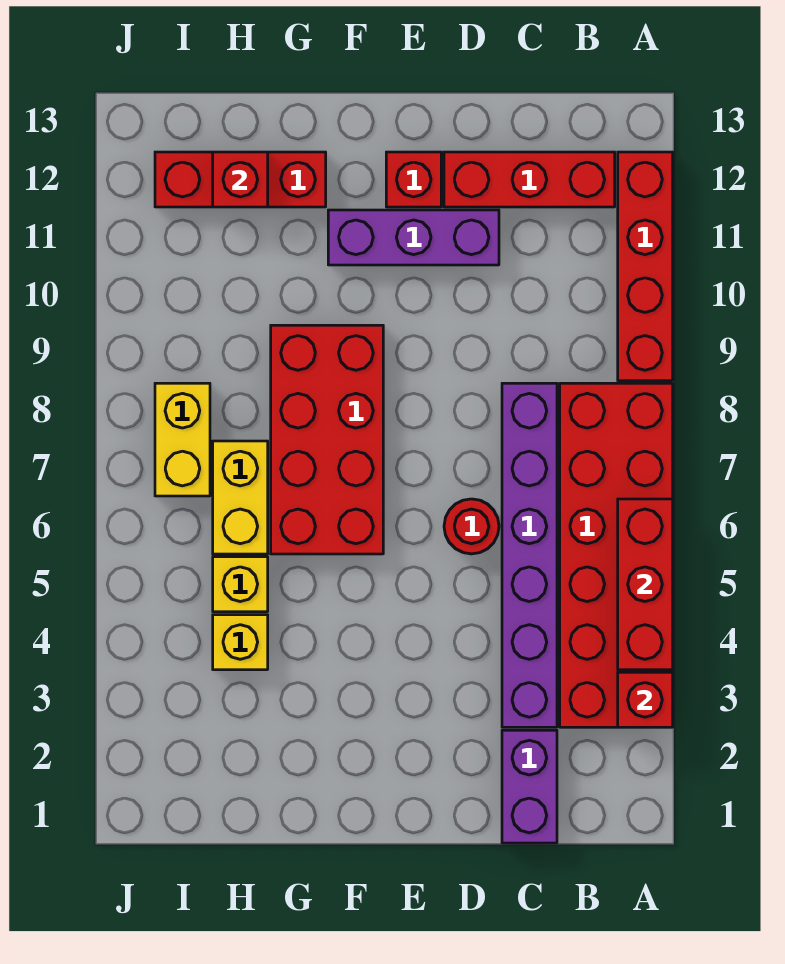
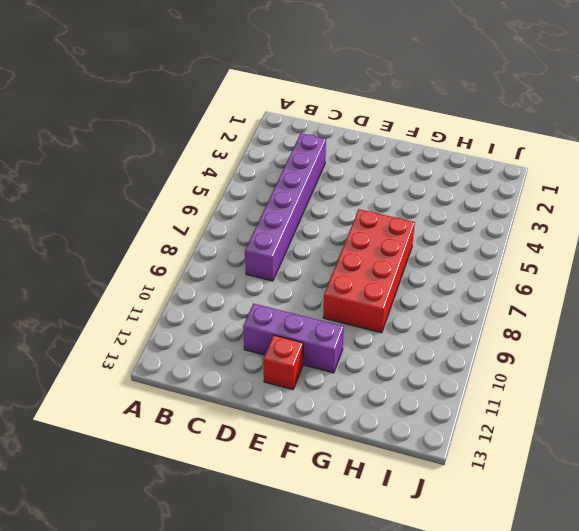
none -> red 2x6 brick [560,383,673,727]
none -> red 1x4 brick [618,152,673,381]
none -> red 1x3 brick [444,152,615,207]

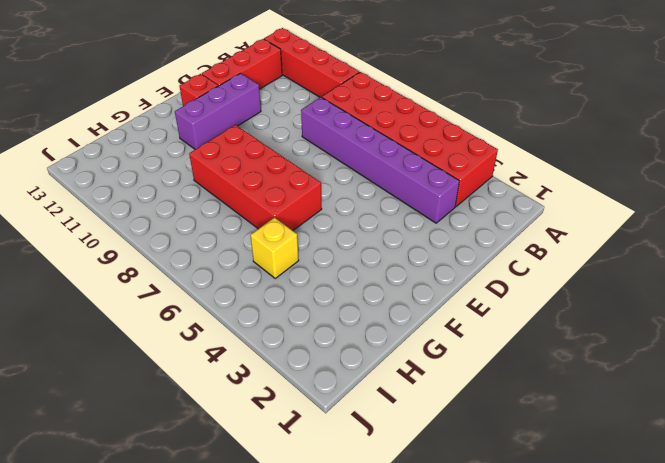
none -> purple 1x2 brick [502,730,557,843]
none -> red 1x1 round brick [444,499,499,554]
none -> red 1x3 brick [155,152,326,207]

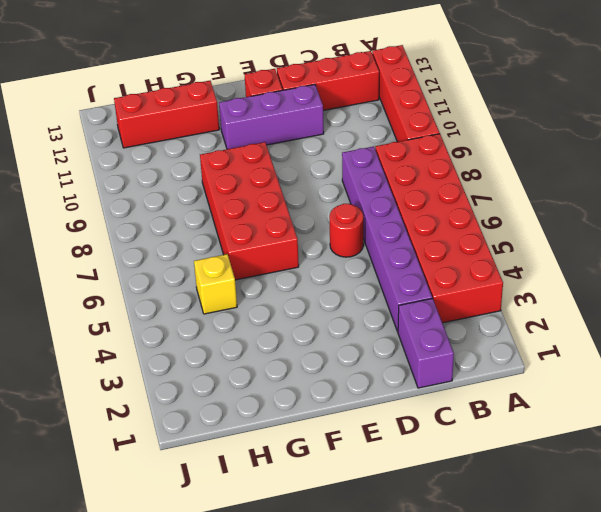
none -> yellow 1x1 brick [213,615,268,670]
none -> yellow 1x2 brick [213,441,268,554]
none -> yellow 1x2 brick [155,383,210,496]

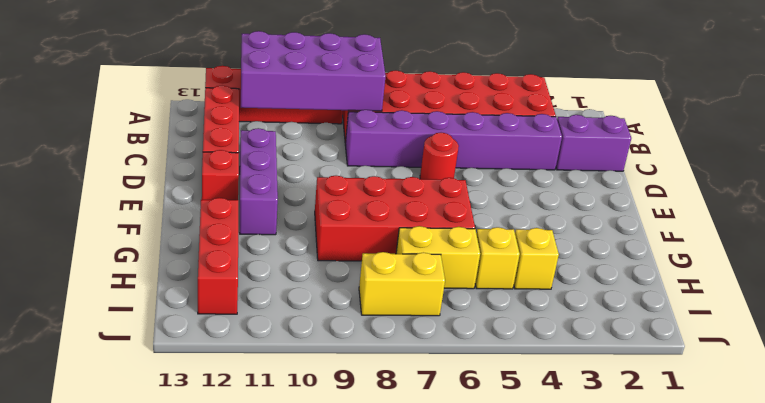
purple 2x4 brick [241,31,386,111] -> none
none -> red 1x1 brick [618,672,673,727]
none -> red 1x3 brick [618,499,673,670]
none -> red 1x1 brick [213,152,268,207]

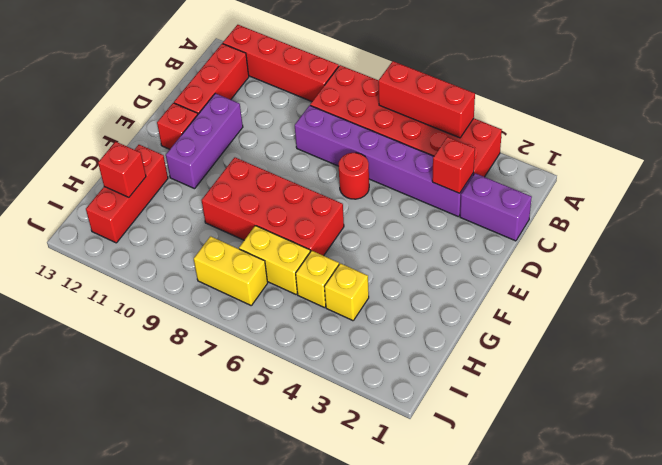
red 1x1 brick [432,137,475,193] -> red 1x1 brick moved to [618,672,673,727]

